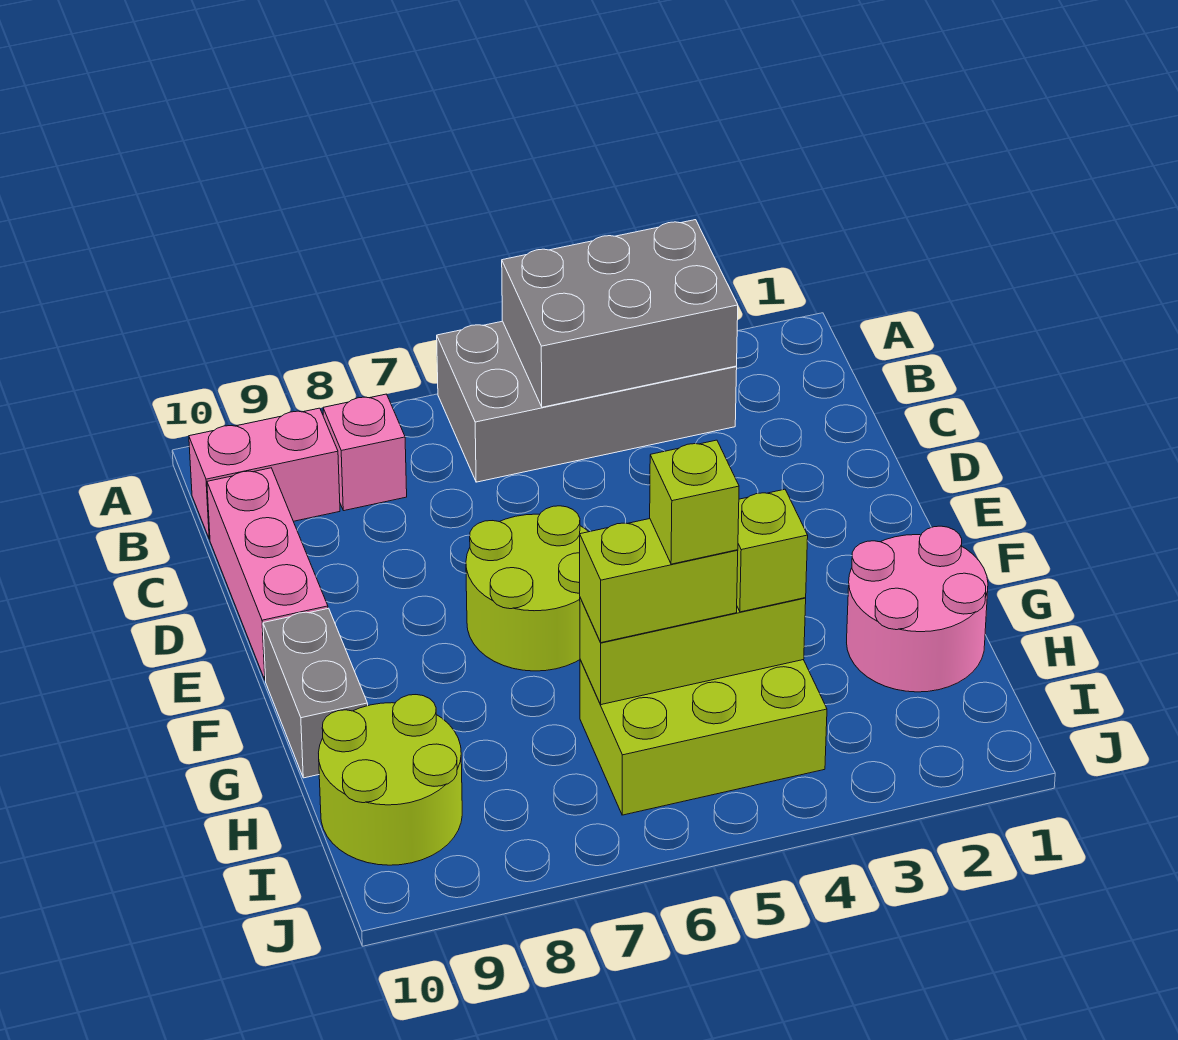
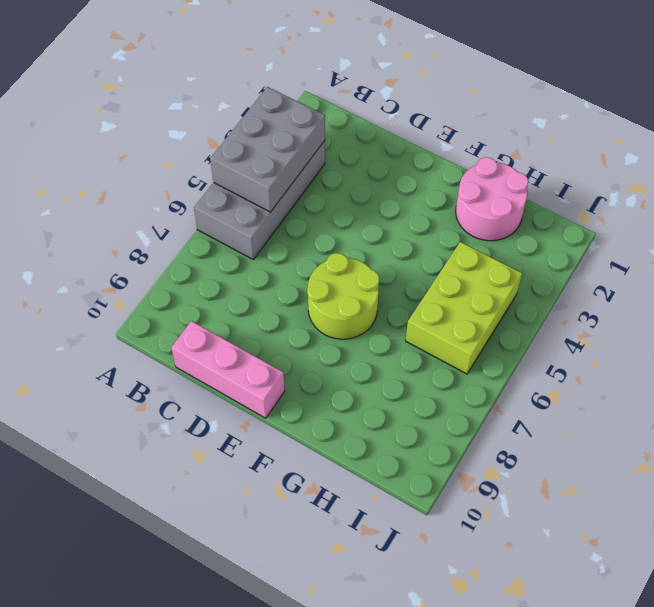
none -> pink 1x1 brick [323,394,407,511]
none -> pink 1x2 brick [189,408,340,539]
none -> grey 1x2 brick [263,608,368,778]

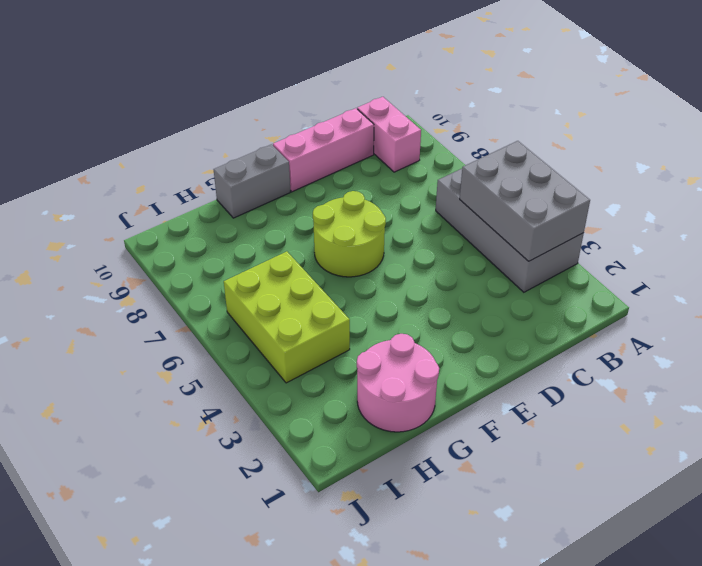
none -> pink 1x1 brick [323,394,407,511]
none -> lime 2x2 round brick [319,695,462,865]
none -> lime 1x3 brick [580,598,806,705]

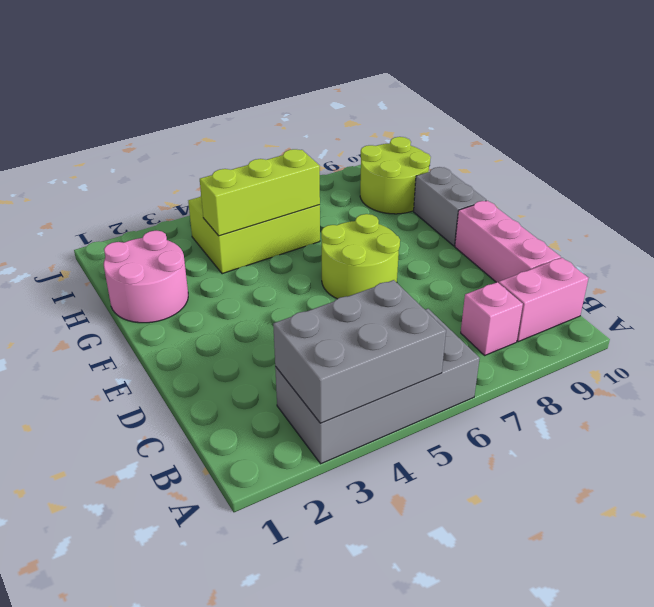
none -> lime 1x1 brick [737,489,808,612]
none -> lime 1x2 brick [580,519,738,643]
none -> lime 1x1 brick [650,440,739,564]

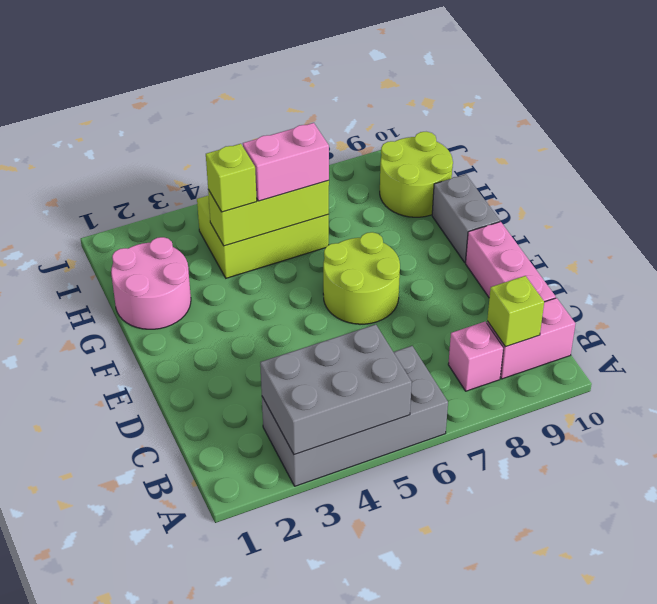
lime 1x1 brick [487,276,544,347] -> lime 1x1 brick moved to [650,440,739,564]
pink 1x2 brick [243,123,329,201] -> lime 1x2 brick [580,519,738,643]

